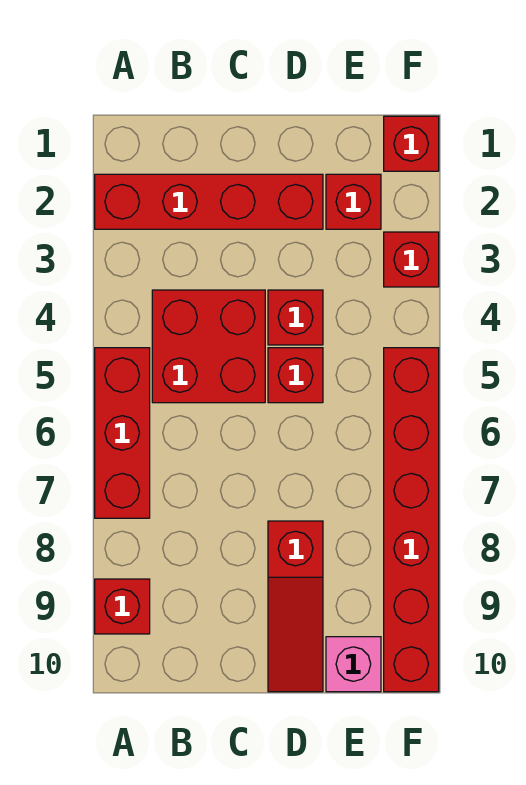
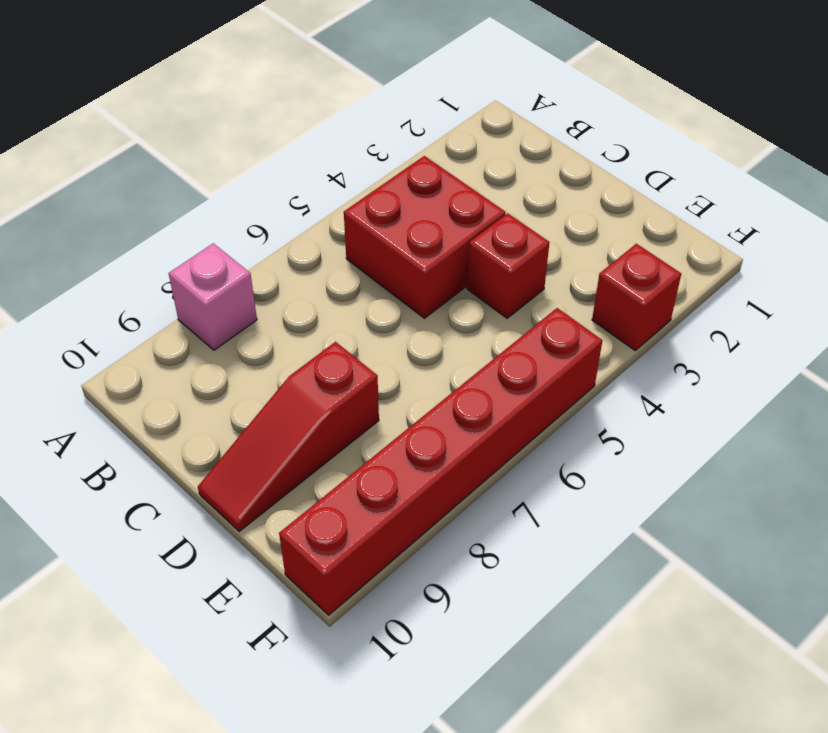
pink 1x1 brick [169,243,257,350] -> pink 1x1 brick moved to [326,637,381,692]
none -> red 1x4 brick [95,174,323,229]
none -> red 1x3 brick [95,348,150,518]
none -> red 1x1 brick [95,579,150,634]

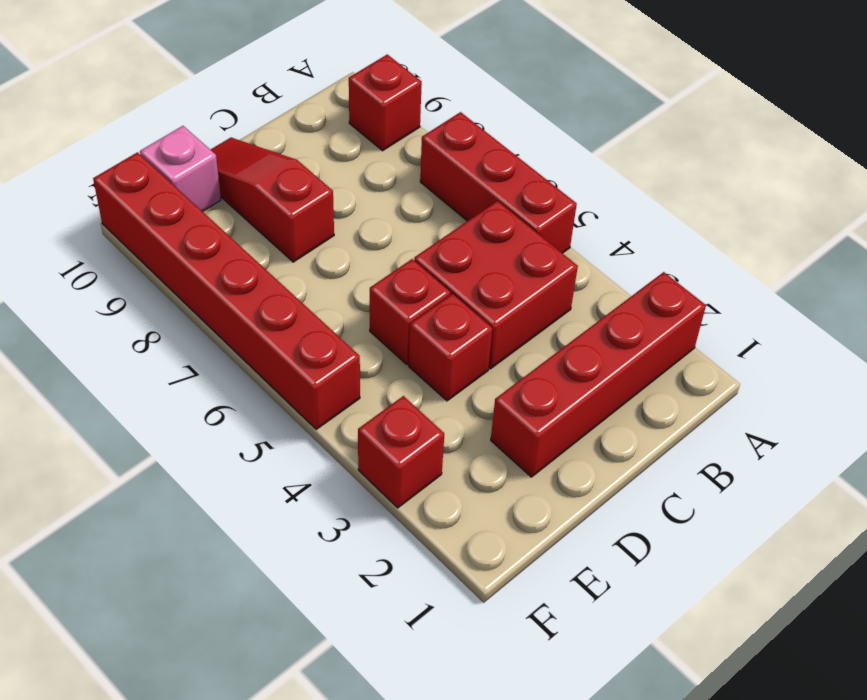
none -> red 1x1 brick [326,174,381,229]
none -> red 1x1 brick [384,116,439,171]

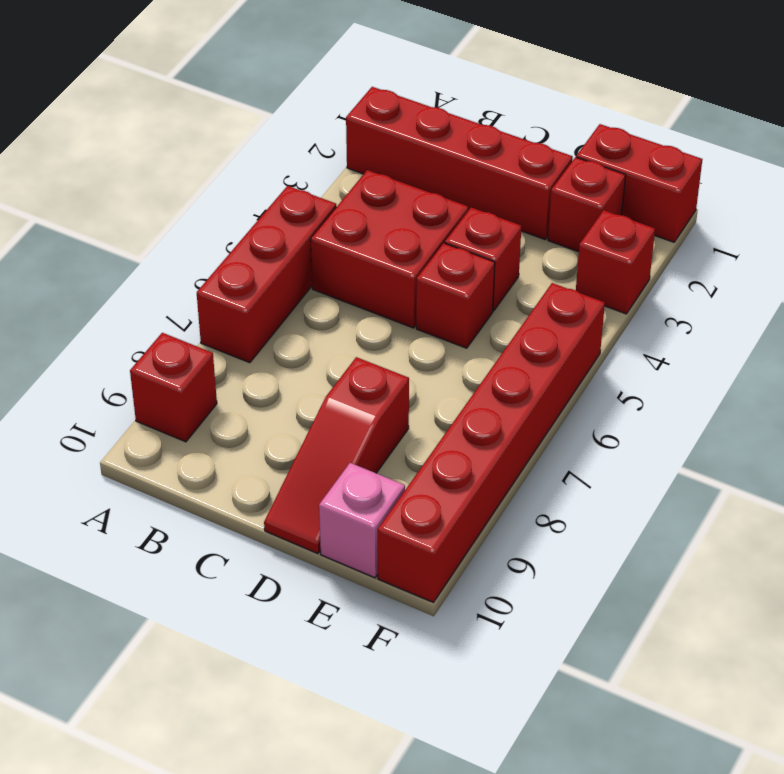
red 1x2 brick [576,124,702,242] -> red 1x1 brick [384,116,439,171]

